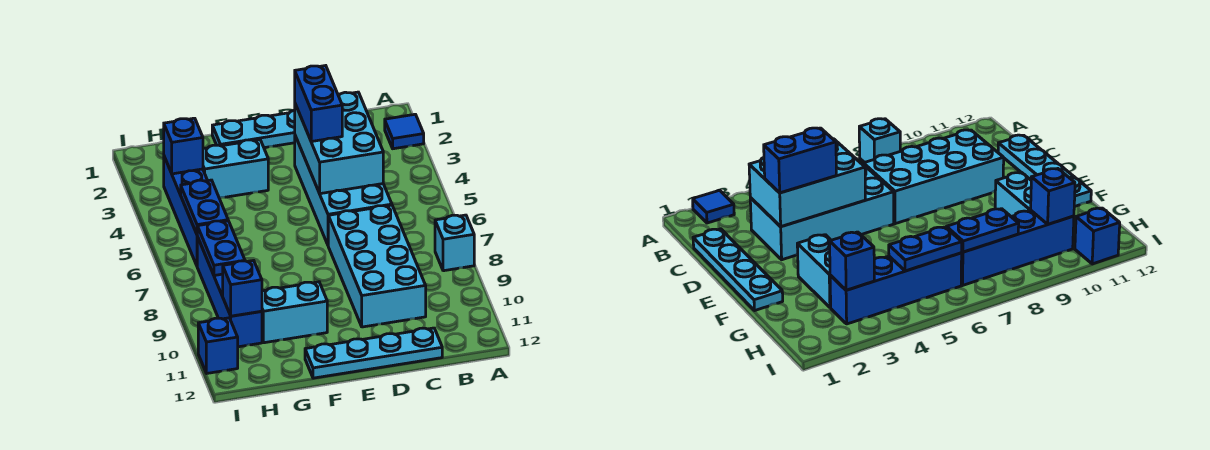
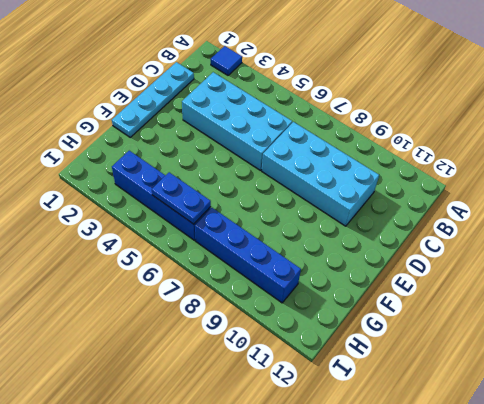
none -> cyan 1x1 brick [435,215,474,271]
none -> cyan 1x4 plate [305,328,442,378]
none -> cyan 1x2 brick [203,140,268,198]

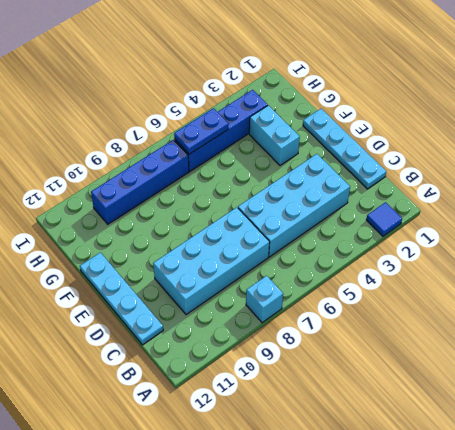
none -> cyan 1x2 brick [262,282,327,343]
none -> blue 1x1 brick [198,318,238,373]
none -> cyan 2x3 brick [295,92,383,194]

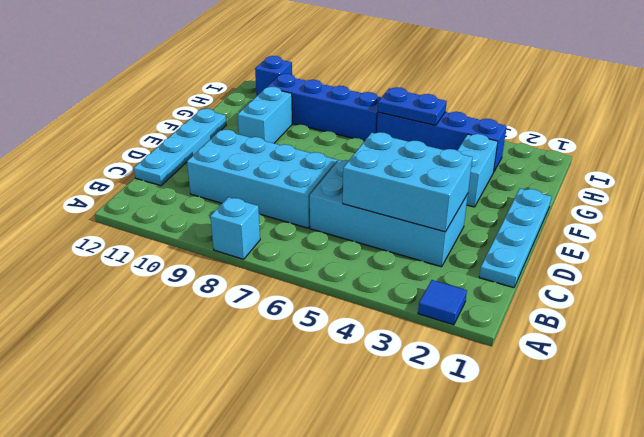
none -> blue 1x1 brick [164,118,203,174]
none -> blue 1x2 plate [197,221,245,276]
none -> blue 1x1 brick [223,260,262,316]

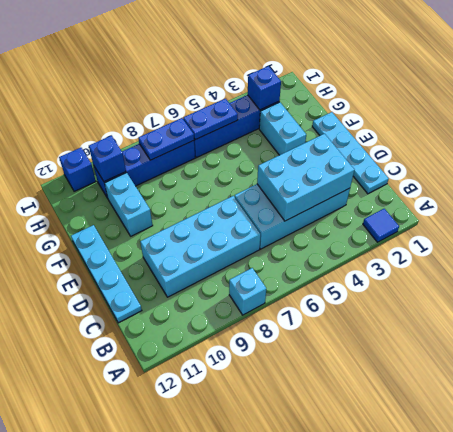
none -> blue 1x2 brick [295,66,342,141]

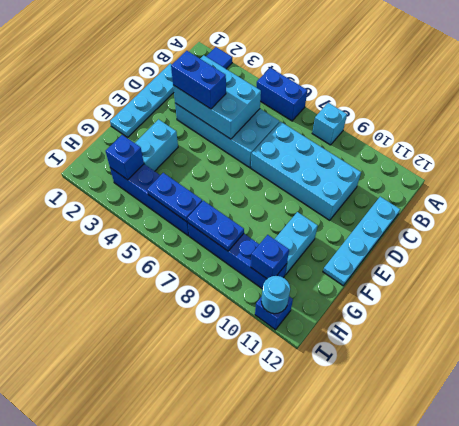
blue 1x2 brick [257,68,307,121] -> none
cyan 1x1 round brick [261,276,290,314] -> none

